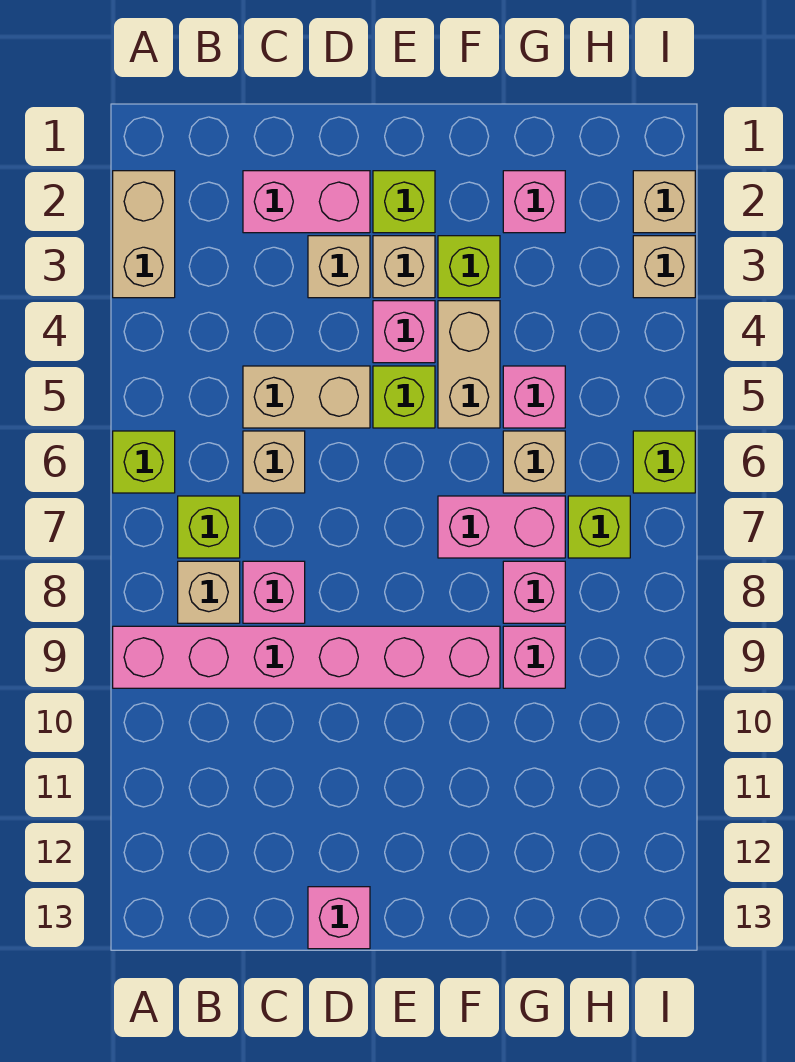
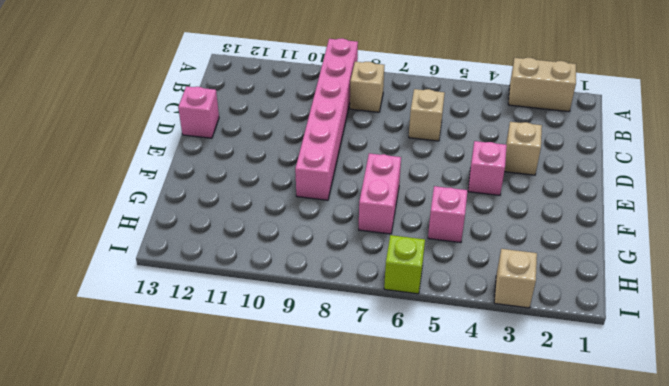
none -> lime 1x1 brick [113,431,175,493]
none -> lime 1x1 brick [178,496,240,558]
none -> pink 1x2 brick [243,171,370,233]

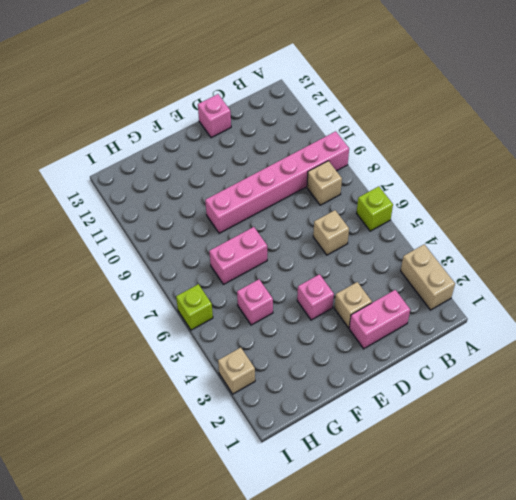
none -> lime 1x1 brick [178,496,240,558]
none -> tan 1x2 brick [243,366,370,428]
none -> pink 1x1 brick [243,561,305,623]

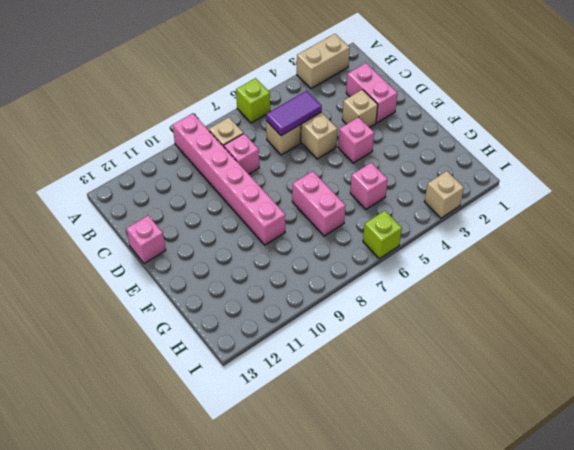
purple 1x2 tile [266,91,322,136] -> none
none -> lime 1x1 brick [178,496,240,558]
none -> lime 1x1 brick [373,171,435,233]
none -> tan 1x1 brick [373,236,435,298]

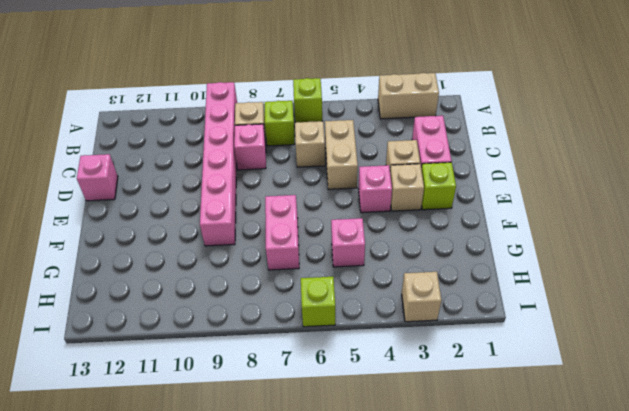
none -> lime 1x1 brick [373,366,435,428]
none -> lime 1x1 brick [438,236,500,298]
none -> tan 1x2 brick [438,301,500,428]

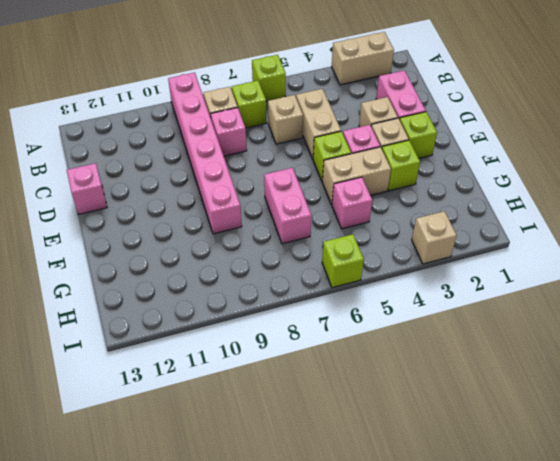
none -> pink 1x1 brick [503,171,565,233]
none -> tan 1x1 brick [503,431,565,493]
none -> pink 1x1 brick [503,561,565,623]

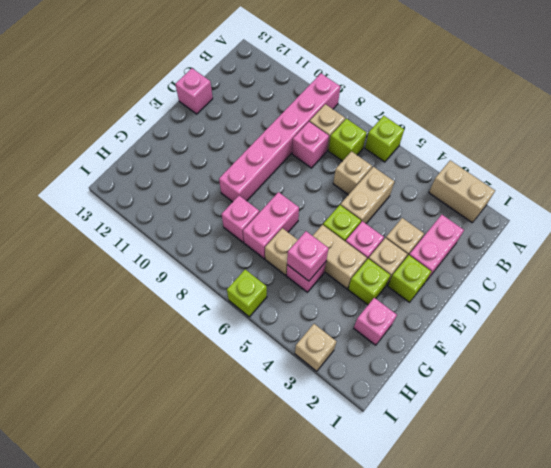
pink 1x1 brick [287,231,329,281] -> pink 1x1 brick moved to [503,626,565,688]
none -> lime 1x1 brick [568,496,630,558]
none -> tan 1x1 brick [633,171,695,233]

